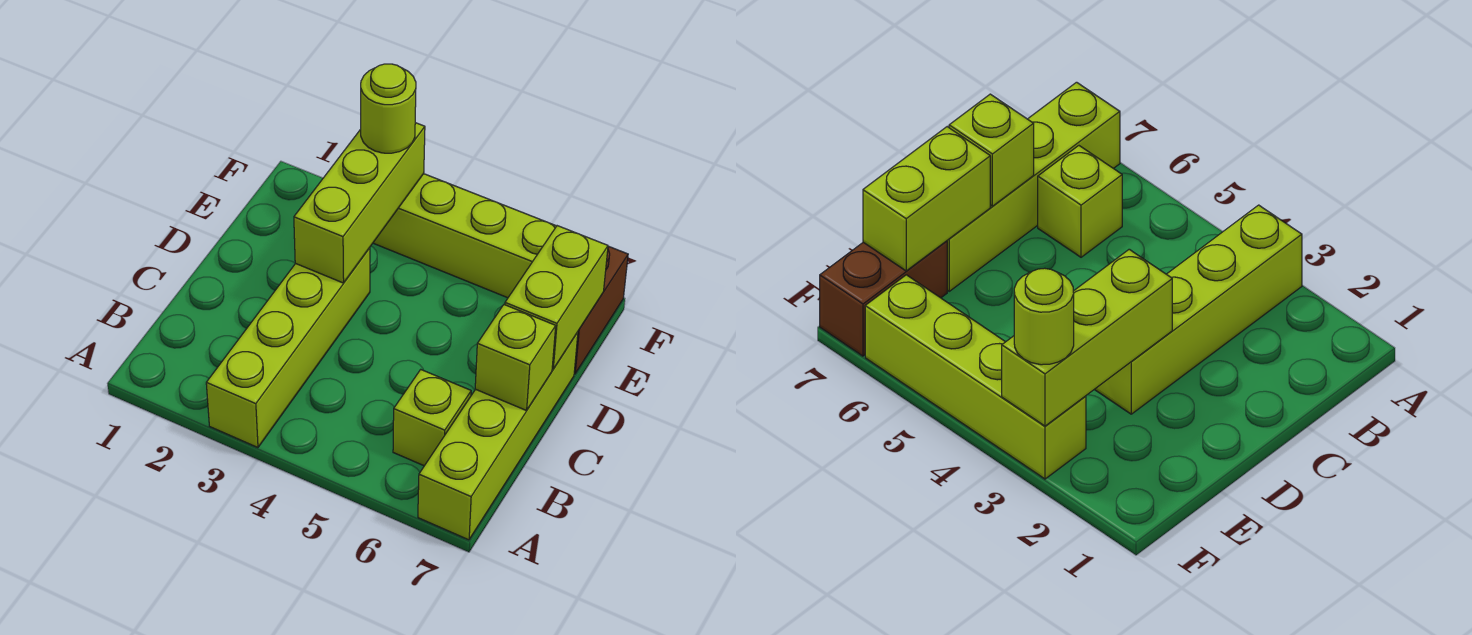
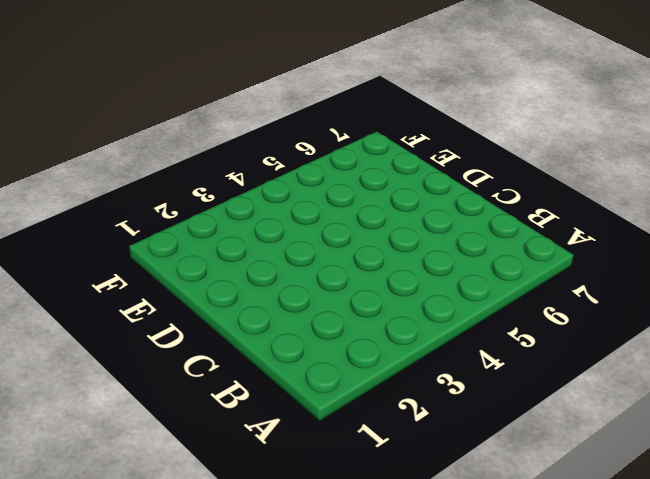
none -> lime 1x4 brick [206,248,370,448]
none -> lime 1x4 brick [418,332,578,540]

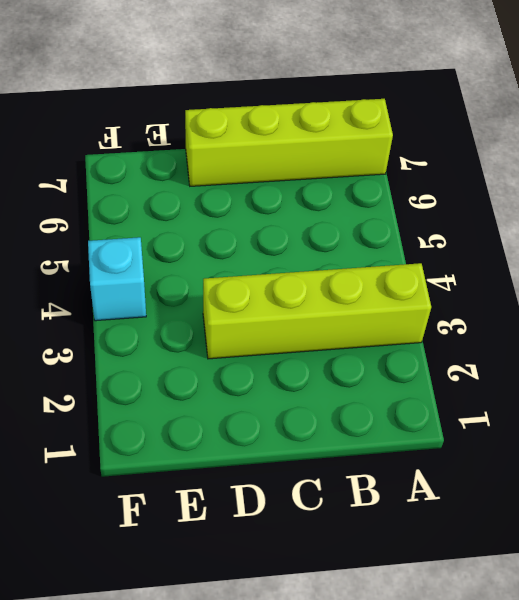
cyan 1x1 brick [88,237,146,321] -> lime 1x4 brick [373,174,556,298]
none -> lime 1x1 brick [393,370,471,466]
none -> brown 1x2 brick [574,246,628,374]

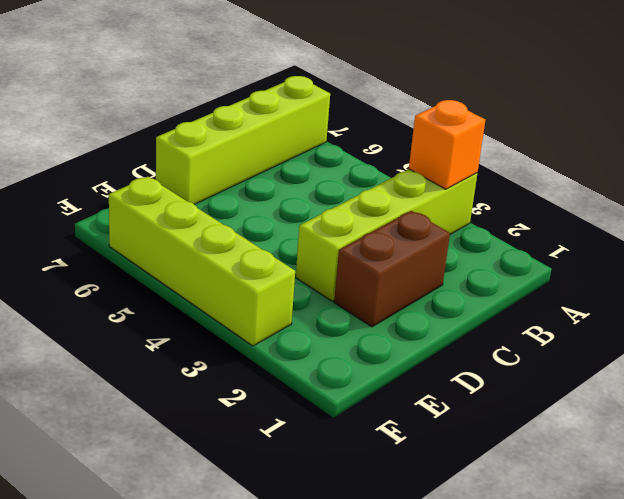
orange 1x1 brick [409,100,485,189] -> none
brown 1x2 brick [334,211,450,327] -> brown 1x2 brick moved to [574,246,628,374]
none -> lime 1x1 brick [393,370,471,466]
none -> lime 1x1 brick [475,305,556,411]

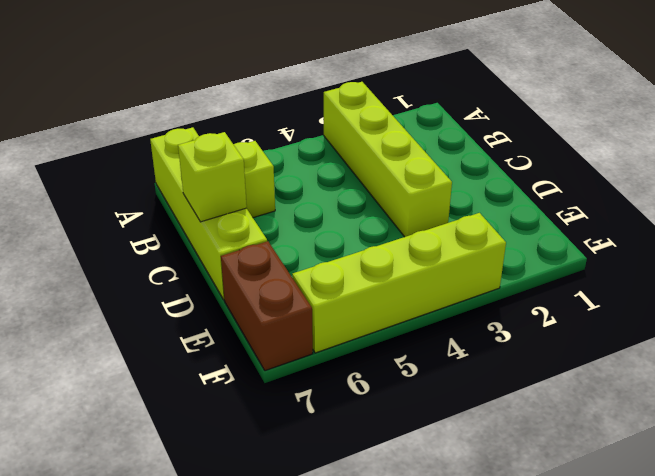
none -> lime 1x3 brick [294,123,425,283]
none -> lime 1x2 brick [505,226,608,369]

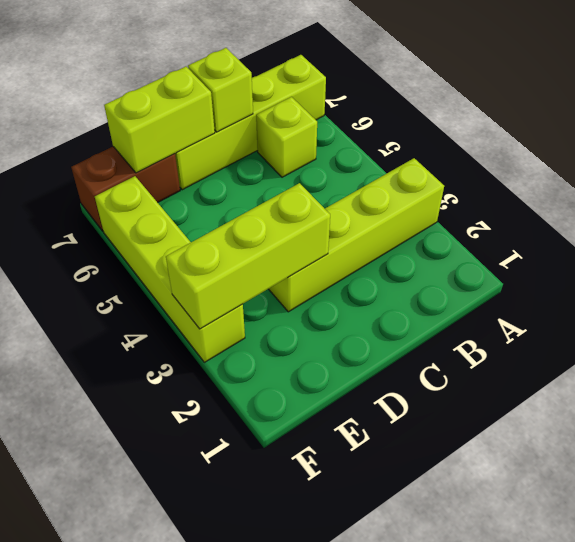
none -> lime 1x1 round brick [361,64,416,153]

